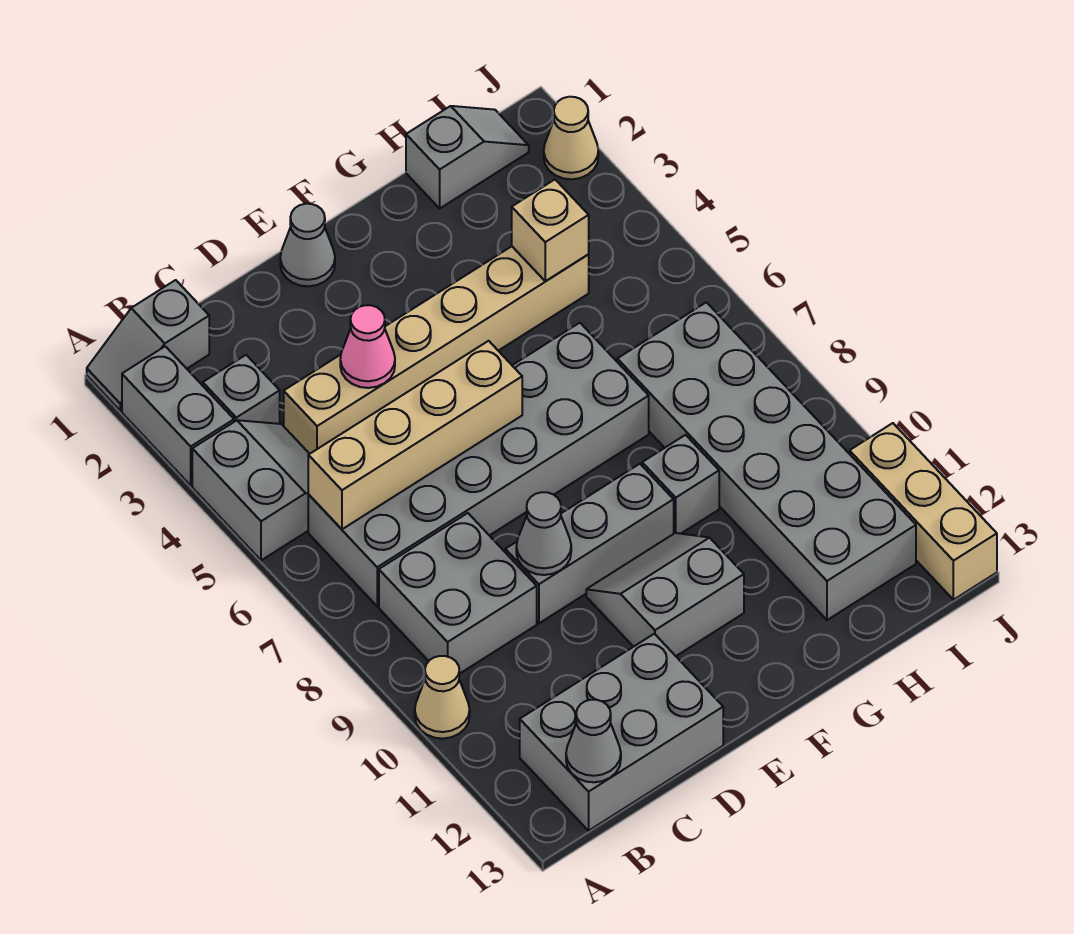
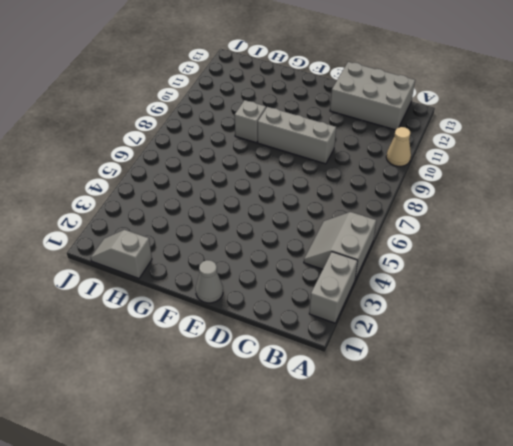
none -> grey 1x2 slope [87,280,209,411]
none -> grey 1x1 brick [203,355,280,424]
none -> grey 2x6 brick [308,323,649,606]

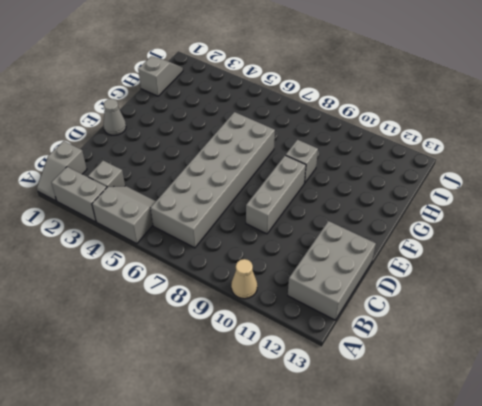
none -> grey 2x2 brick [379,513,537,674]
none -> tan 1x6 brick [284,246,589,454]
none -> grey 2x2 slope [586,533,744,656]

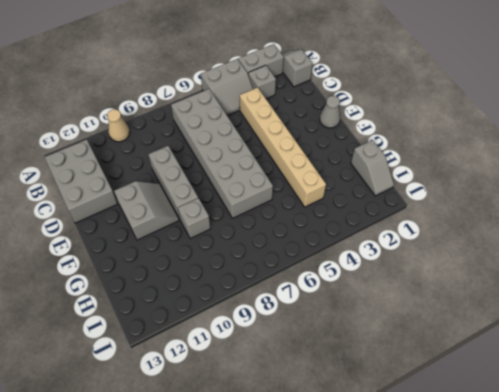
none -> grey 2x2 brick [379,513,537,674]
none -> grey 2x6 brick [617,302,916,620]
none -> tan 1x1 cone [544,97,598,179]

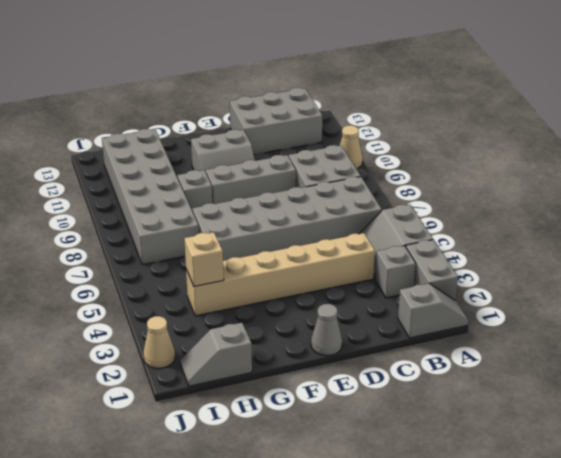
none -> tan 1x3 brick [850,423,997,600]
none -> tan 1x4 brick [308,341,522,529]
none -> grey 1x1 cone [566,700,621,782]

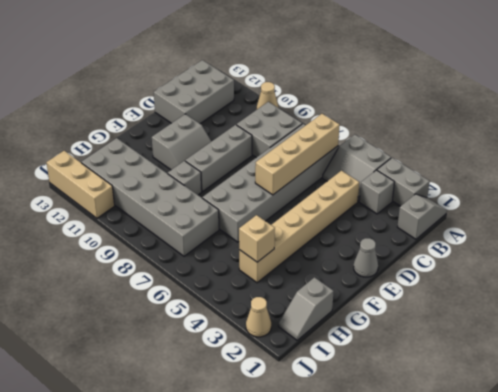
none -> grey 1x1 cone [566,700,621,782]
none -> pink 1x1 cone [340,305,395,388]
none -> grey 1x1 cone [516,492,571,575]

